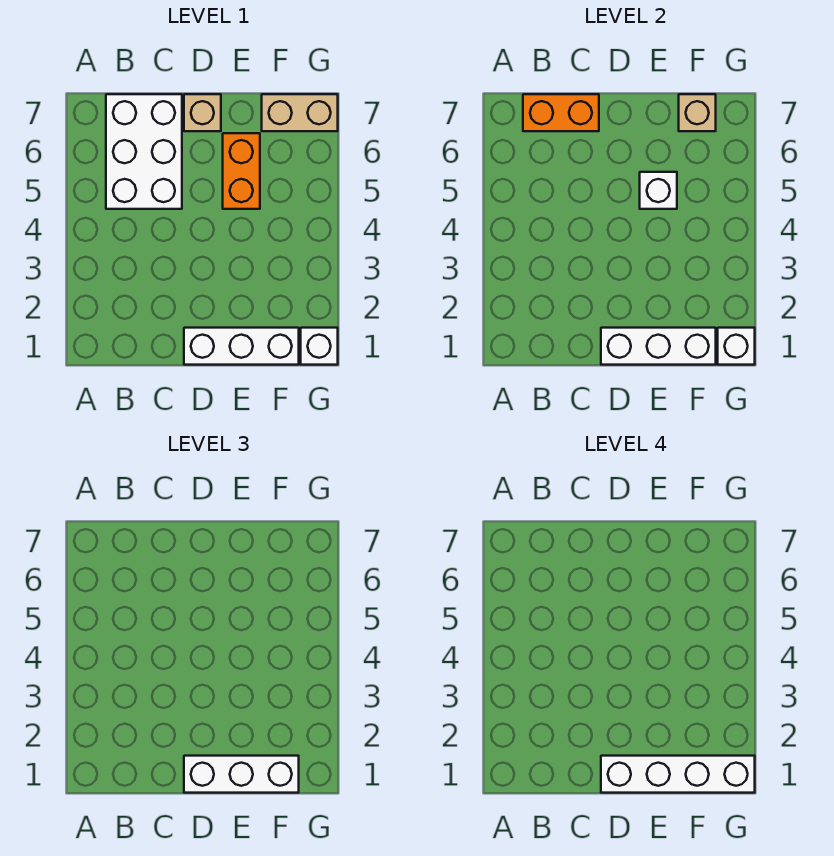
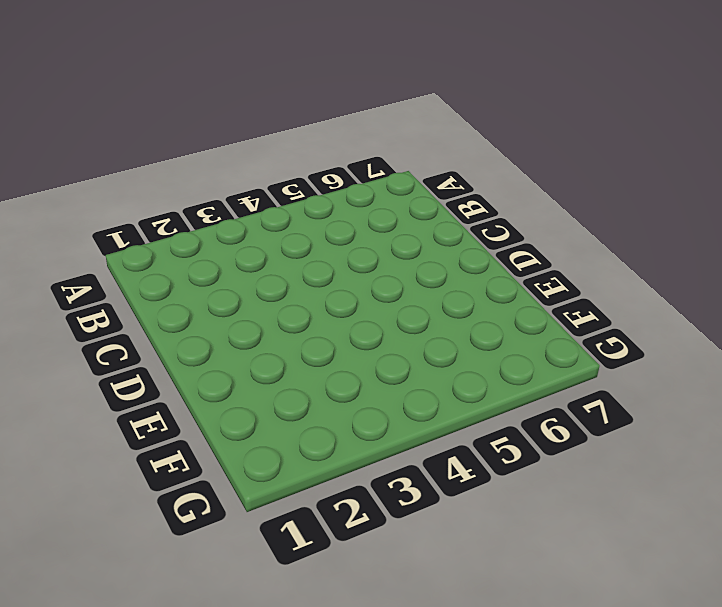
none -> white 2x3 brick [106,94,182,209]
none -> white 1x3 brick [184,328,299,365]
none -> tan 1x1 brick [184,94,221,131]

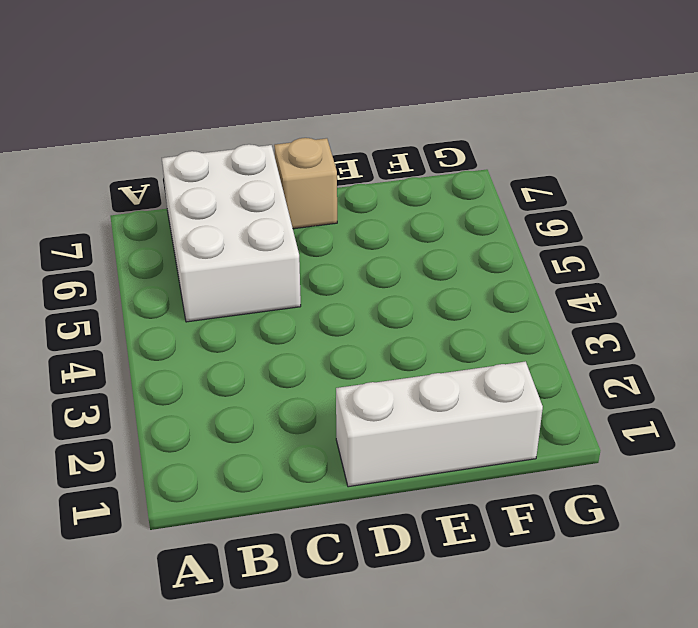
none -> orange 1x2 brick [223,133,260,209]
none -> tan 1x2 brick [262,94,338,131]
none -> white 1x1 brick [301,328,338,365]

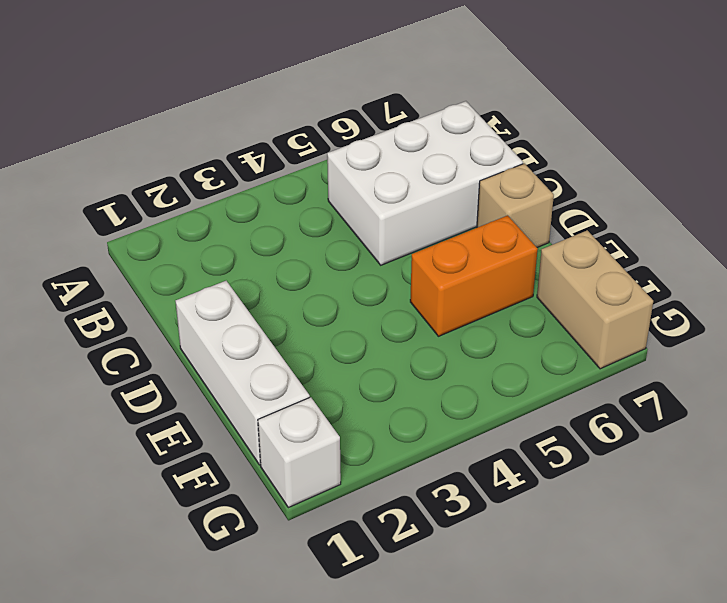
none -> orange 1x2 brick [523,94,599,131]
none -> white 1x3 brick [601,328,716,365]
none -> white 1x1 brick [640,172,677,209]

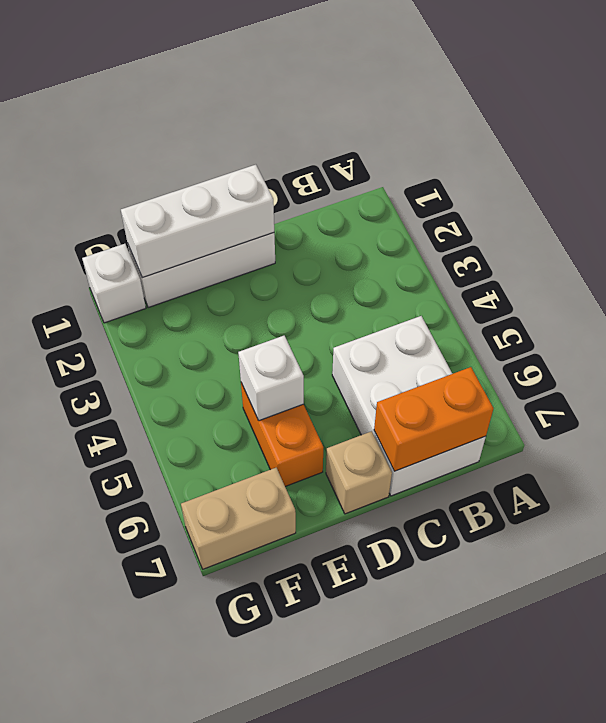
none -> tan 1x1 brick [679,94,716,131]
none -> white 1x1 brick [718,328,755,365]
none -> white 1x3 brick [184,756,299,793]

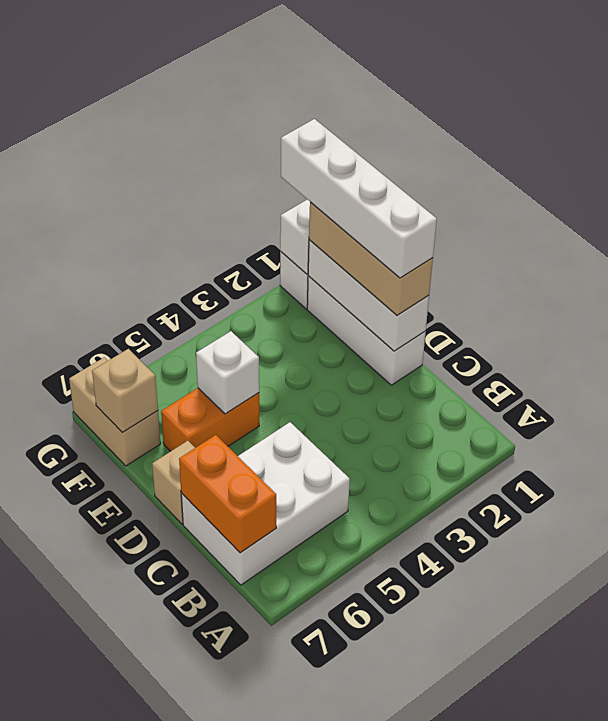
tan 1x3 brick [309,202,433,315] -> white 1x3 brick [184,756,299,793]

